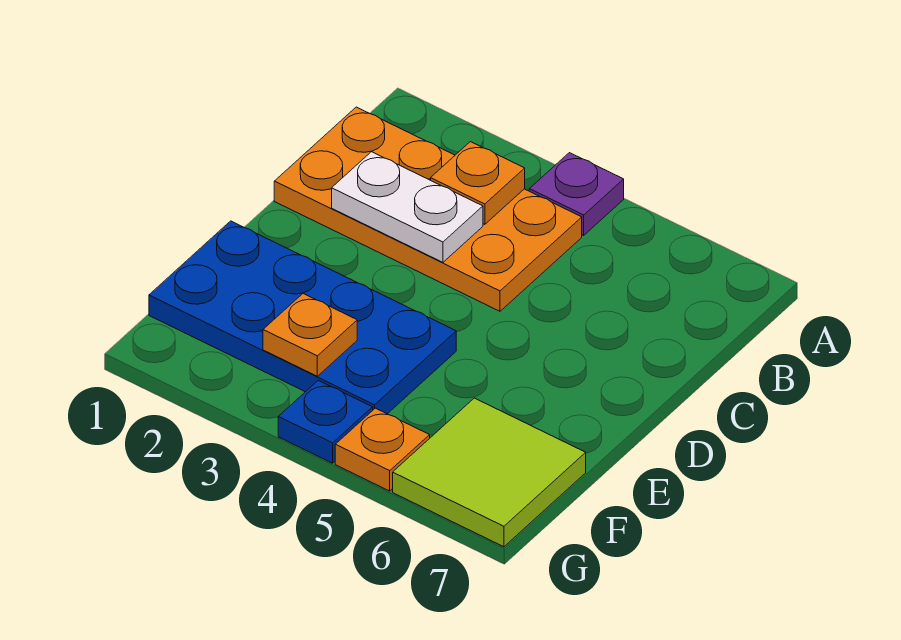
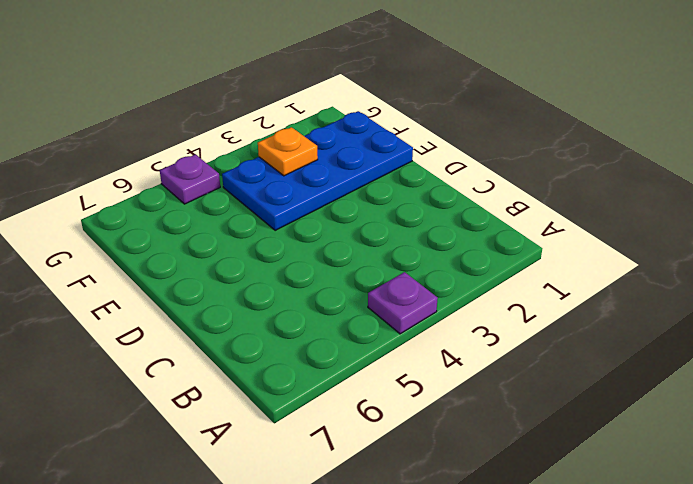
purple 1x1 plate [160,154,220,204] -> orange 1x1 plate [335,408,430,491]
none -> orange 2x4 plate [274,107,582,311]
none -> lime 2x2 tile [393,398,586,547]

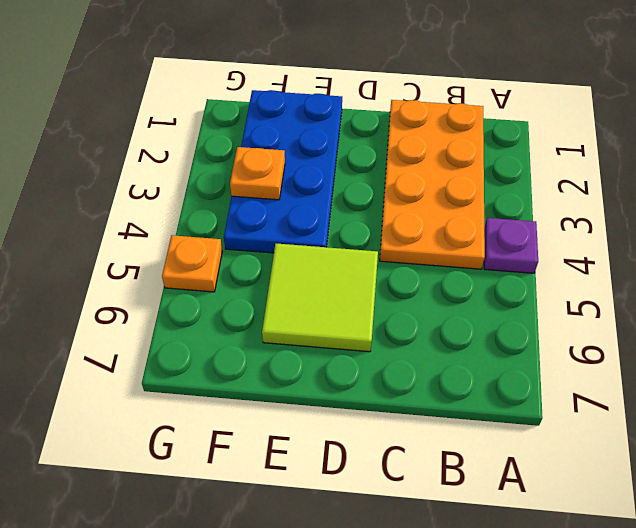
lime 2x2 tile [262,243,378,352] -> lime 2x2 tile moved to [393,398,586,547]
none -> blue 1x1 plate [278,380,373,463]
none -> orange 1x1 plate [431,142,525,224]

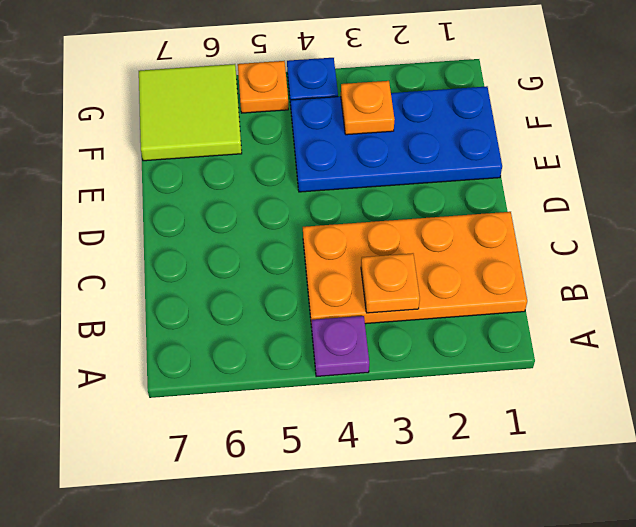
none -> white 1x2 plate [332,152,483,262]

